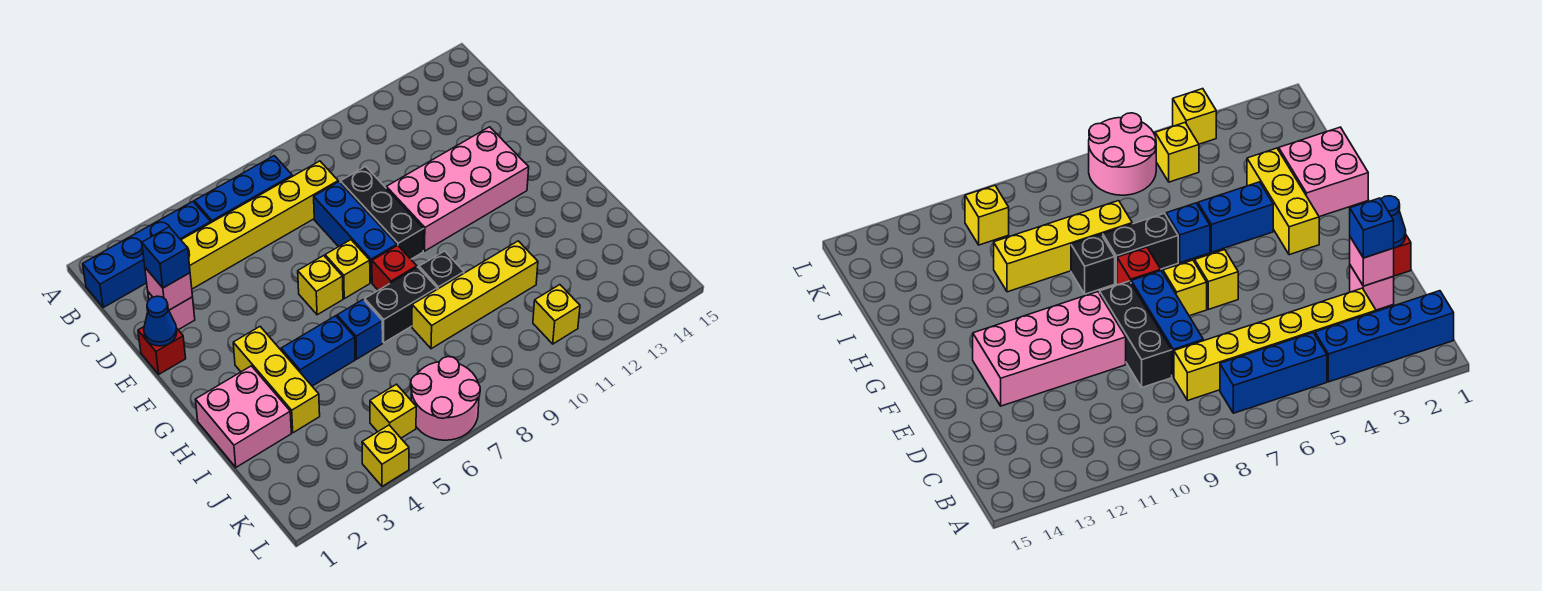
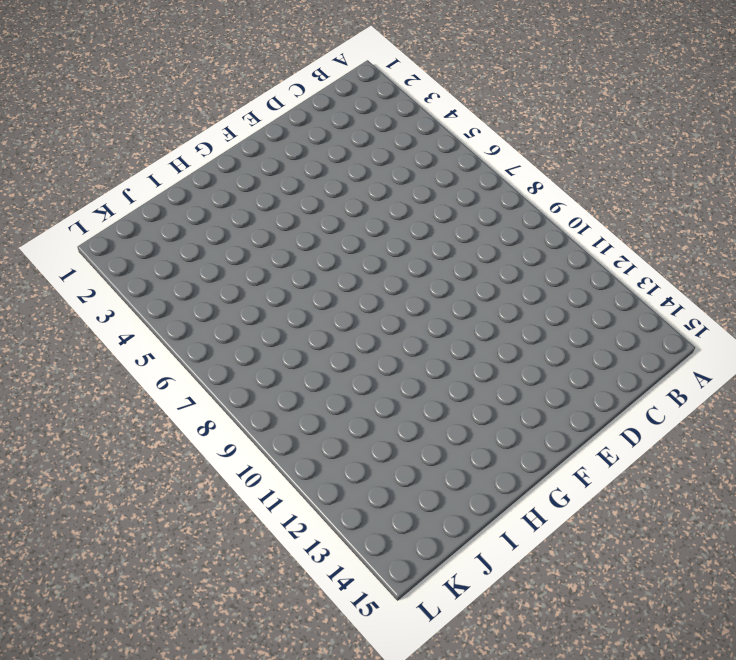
none -> blue 1x4 brick [83,202,211,307]
none -> blue 1x3 brick [194,156,292,223]
none -> yellow 1x6 brick [181,161,338,289]

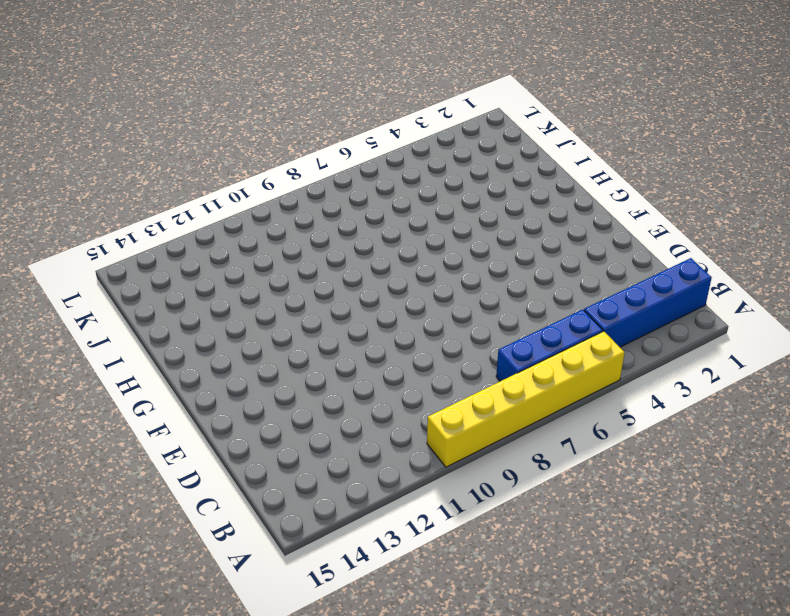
yellow 1x6 brick [427,331,624,467] -> yellow 1x6 brick moved to [181,161,338,289]
none -> pink 1x1 brick [148,292,195,330]
none -> blue 1x3 brick [314,182,397,283]
none -> black 1x3 brick [340,166,424,259]

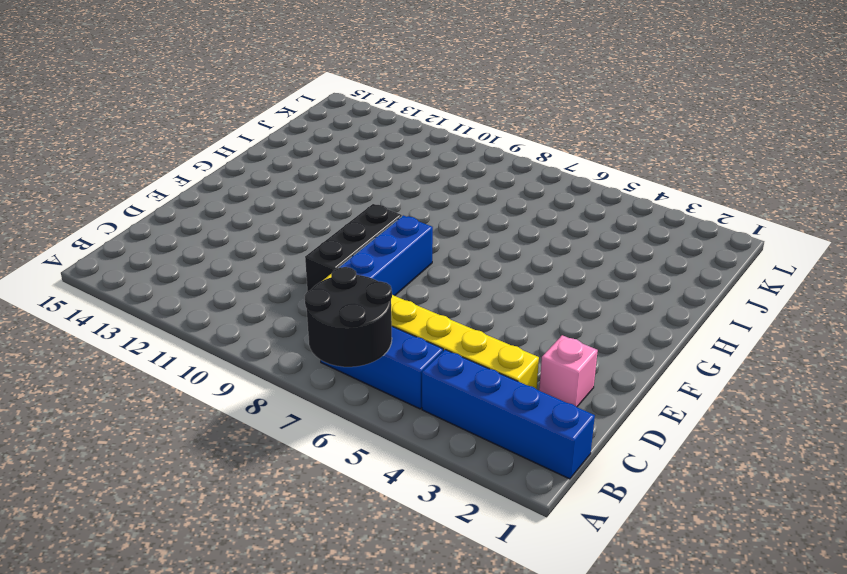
black 2x2 round brick [305,267,392,367] -> none
none -> red 1x1 brick [138,327,186,374]
none -> pink 2x4 brick [386,127,529,251]
none -> yellow 1x1 brick [298,256,343,315]

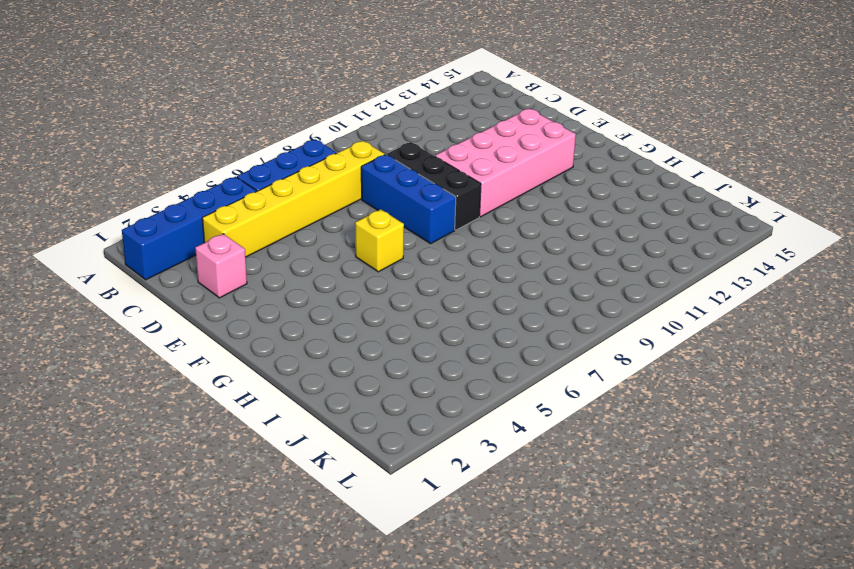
none -> red 1x1 brick [138,327,186,374]
none -> yellow 1x1 brick [325,240,370,299]
none -> yellow 1x3 brick [233,327,320,433]

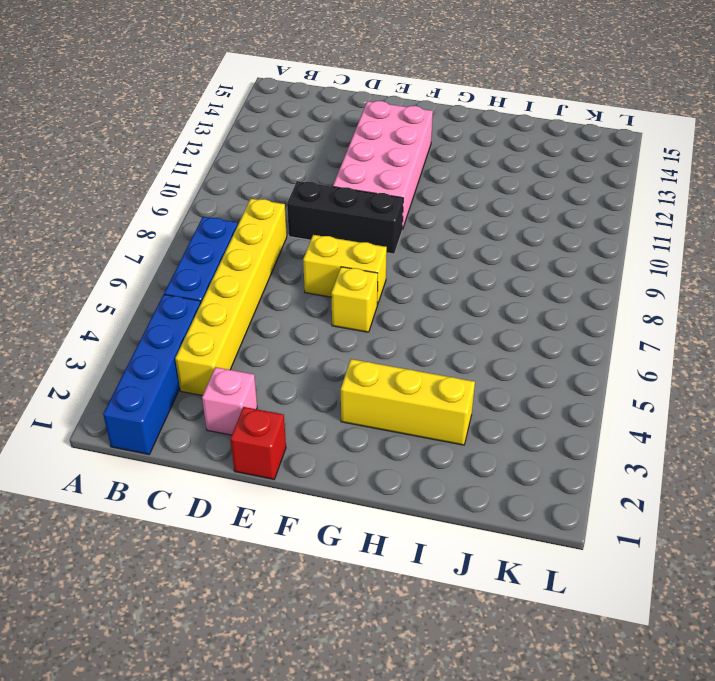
yellow 1x2 brick [303,235,387,305] -> yellow 1x1 brick [325,240,370,299]
none -> blue 1x3 brick [314,182,397,283]
none -> red 1x1 brick [372,245,417,290]
none -> pink 2x2 brick [195,366,291,467]

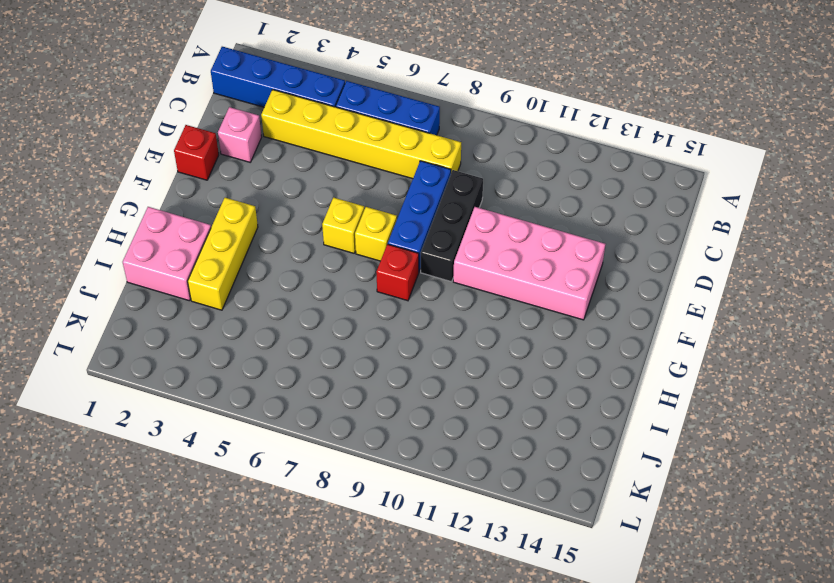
none -> blue 1x2 brick [281,316,355,386]
none -> blue 1x1 brick [337,300,383,359]
none -> black 1x2 brick [365,267,437,343]

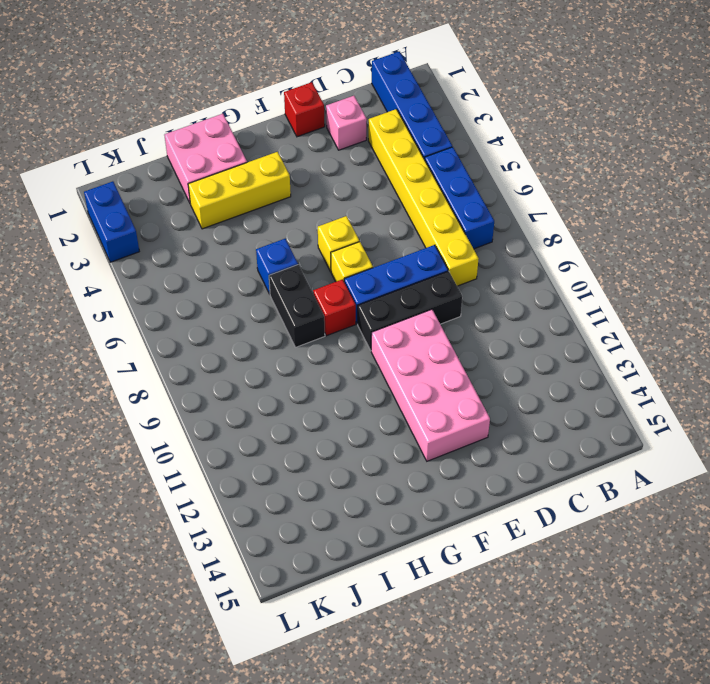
blue 1x2 brick [84,181,139,262] -> blue 1x2 brick moved to [281,316,355,386]
none -> black 1x1 brick [419,251,464,289]
none -> yellow 1x4 brick [412,241,538,349]
none -> yellow 1x1 brick [370,384,416,438]

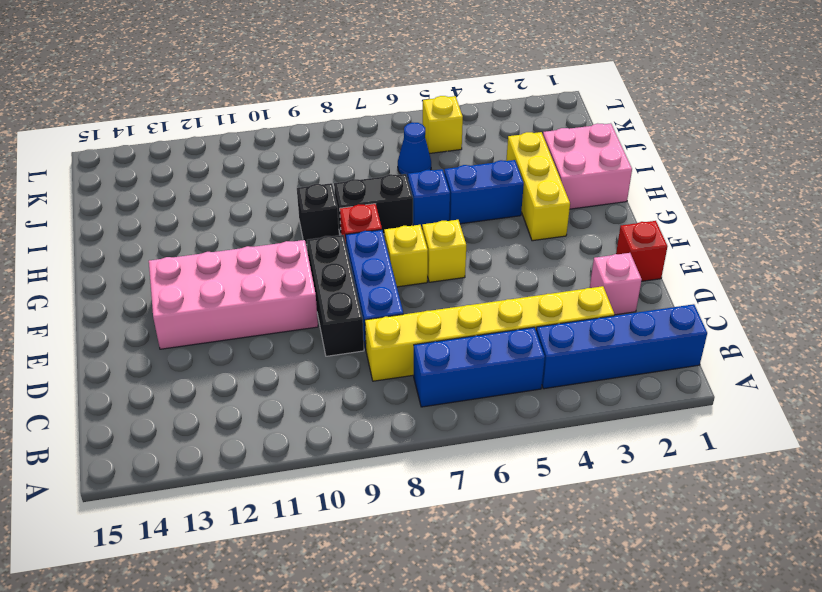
blue 1x1 cone [398,122,431,178] -> blue 1x1 cone moved to [144,296,177,346]
none -> yellow 1x4 brick [412,241,538,349]
none -> pink 2x2 round brick [411,357,480,440]
none -> yellow 1x1 brick [533,285,580,344]

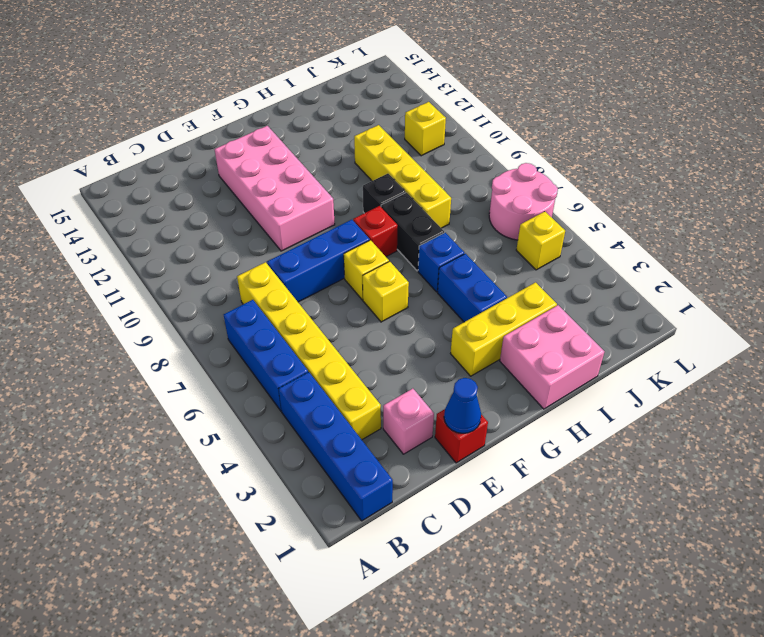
none -> black 1x3 brick [340,166,424,259]
none -> yellow 1x1 brick [362,425,409,486]
none -> pink 1x1 brick [145,268,193,310]

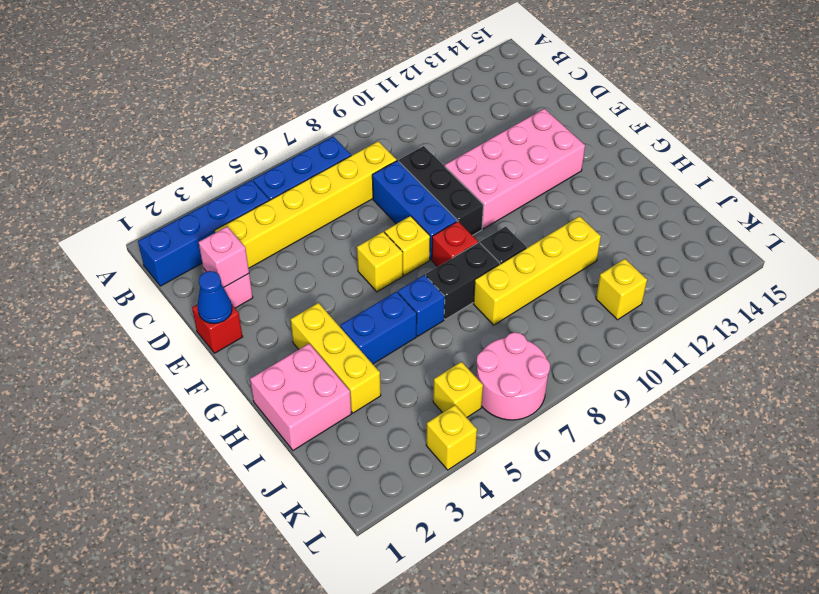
none -> blue 1x1 brick [142,227,190,288]

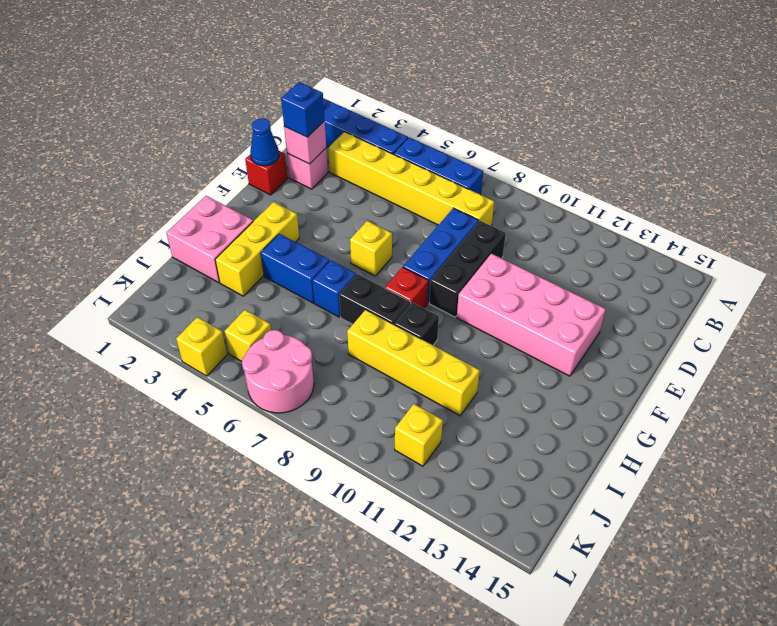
none -> yellow 1x1 brick [325,240,370,299]

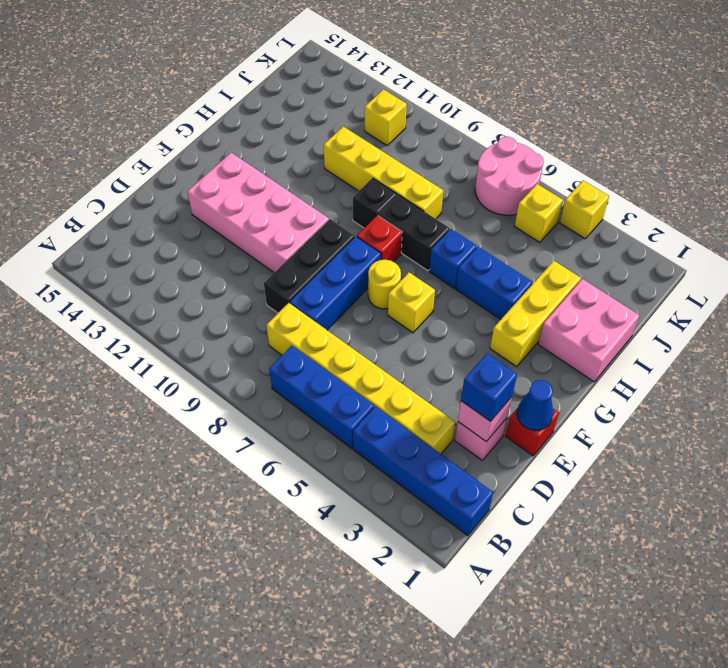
yellow 1x1 round brick [368,260,401,309] -> yellow 1x1 brick [325,240,370,299]

